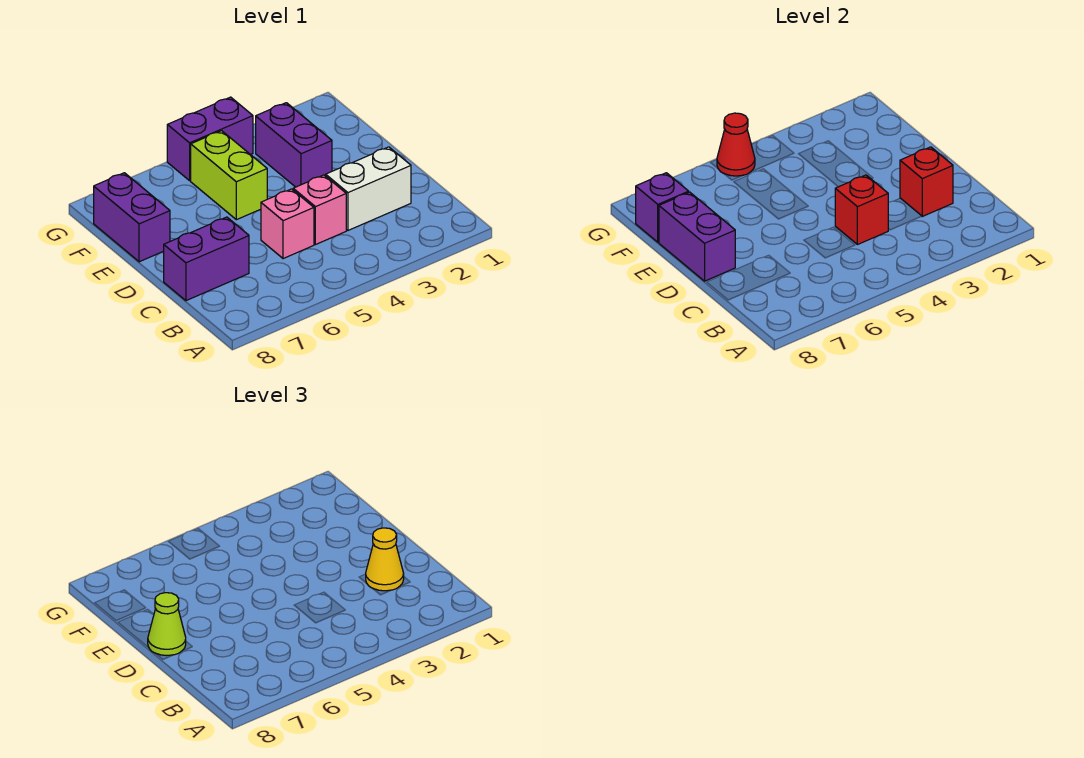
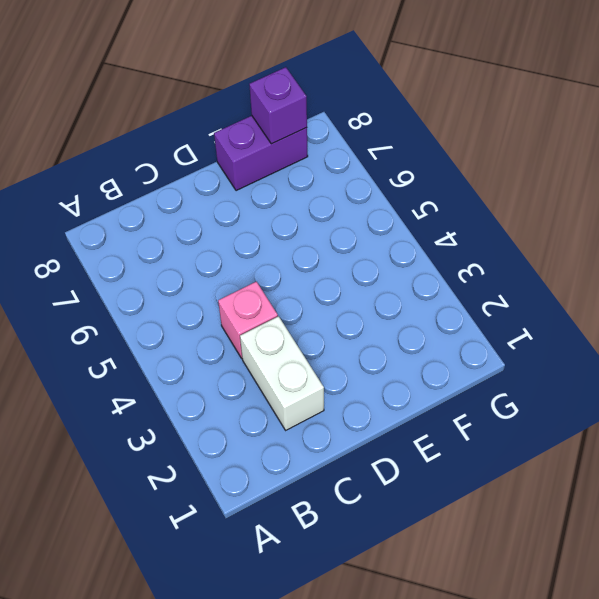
none -> pink 1x1 brick [261,189,314,259]
none -> purple 1x2 brick [164,217,249,301]
none -> purple 1x2 brick [256,103,332,187]

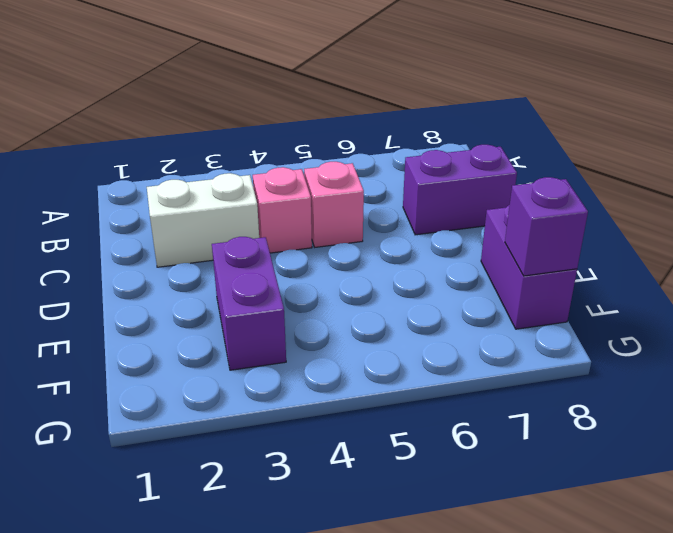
none -> lime 1x2 brick [191,131,267,220]
none -> purple 1x2 brick [167,97,253,181]
none -> red 1x1 brick [900,147,953,216]

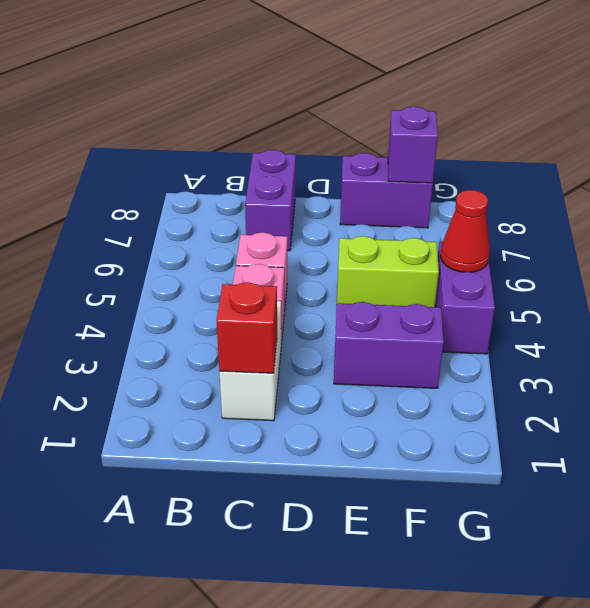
none -> red 1x1 brick [835,175,888,245]
none -> purple 1x2 brick [659,192,735,281]
none -> yellow 1x1 cone [366,528,404,591]

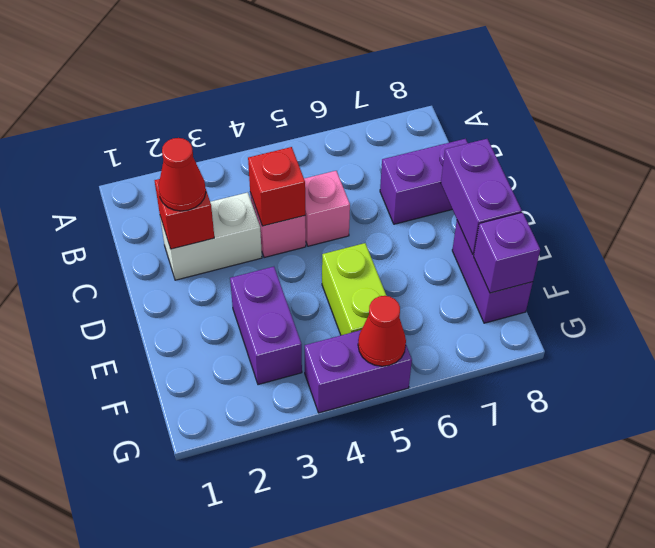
red 1x1 cone [158,138,206,211] -> yellow 1x1 cone [366,528,404,591]
none -> lime 1x1 cone [148,593,186,656]

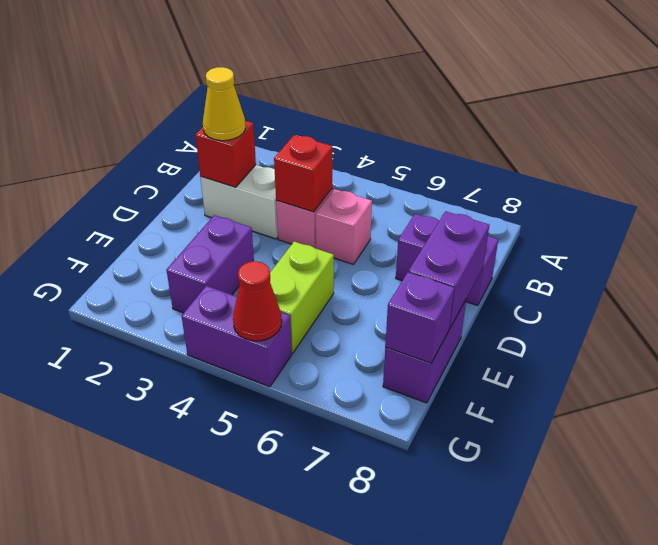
none -> lime 1x1 cone [148,593,186,656]

